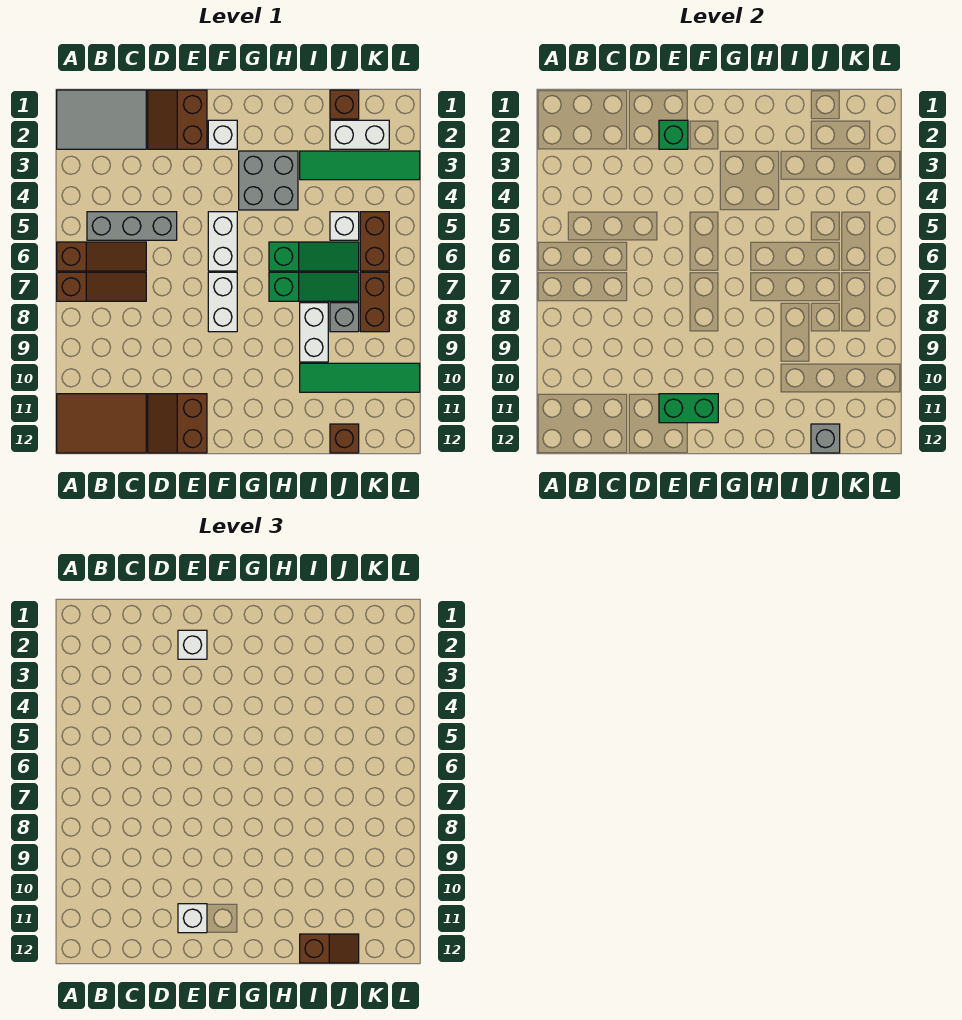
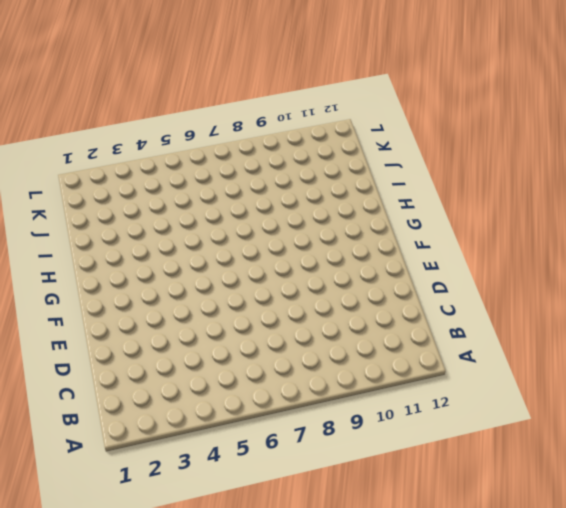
none -> grey 2x3 tile [57,90,146,149]
none -> brown 1x3 slope [57,242,146,271]
none -> brown 1x3 slope [57,272,146,301]

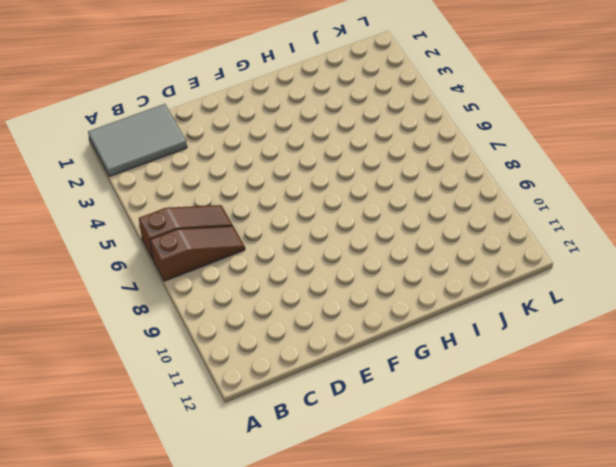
none -> brown 2x3 tile [57,394,146,453]
none -> grey 1x3 brick [87,212,177,240]
none -> brown 2x2 slope [148,90,207,149]

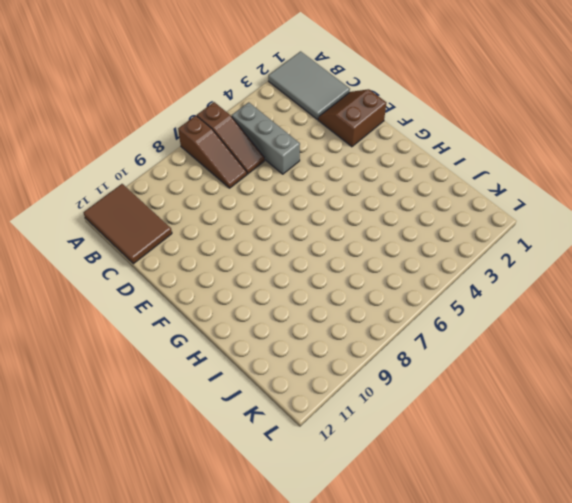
none -> brown 2x2 slope [148,394,207,453]
none -> white 1x1 brick [208,120,237,149]
none -> white 1x2 brick [208,212,237,271]

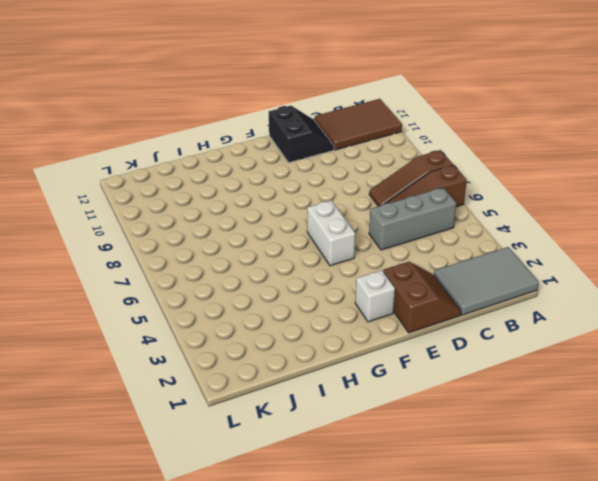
black 2x2 slope [269,106,334,163] -> brown 2x2 slope [148,394,207,453]
none -> white 1x2 brick [208,272,237,332]
none -> grey 2x2 brick [239,151,298,210]
none -> green 1x3 slope [269,242,359,271]

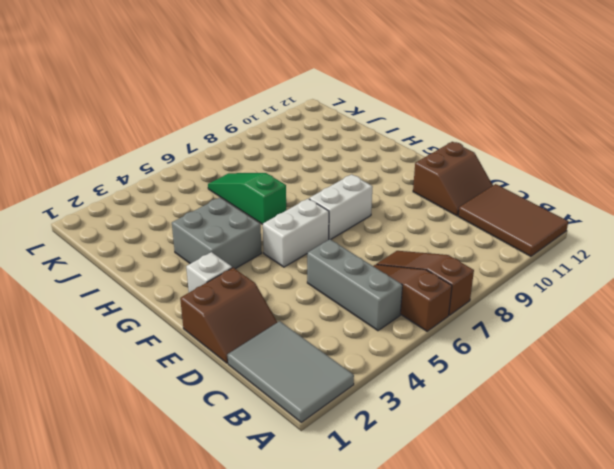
none -> green 1x3 slope [269,272,359,301]
none -> green 1x4 tile [300,151,420,180]
none -> white 1x2 brick [300,303,328,362]

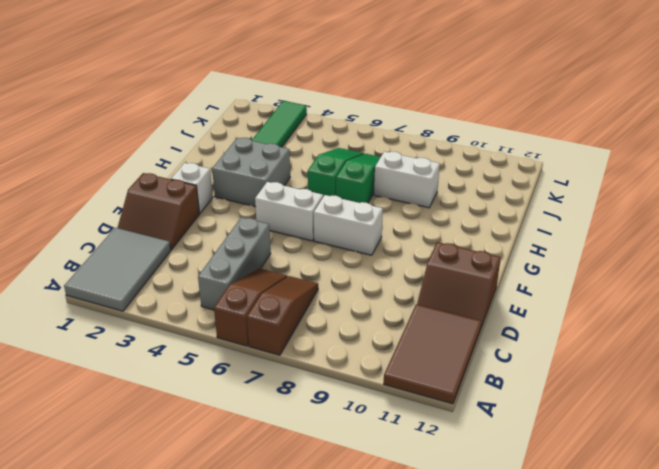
none -> green 1x4 tile [300,363,420,392]
none -> brown 1x1 brick [330,90,359,119]
none -> white 1x2 brick [330,120,389,149]

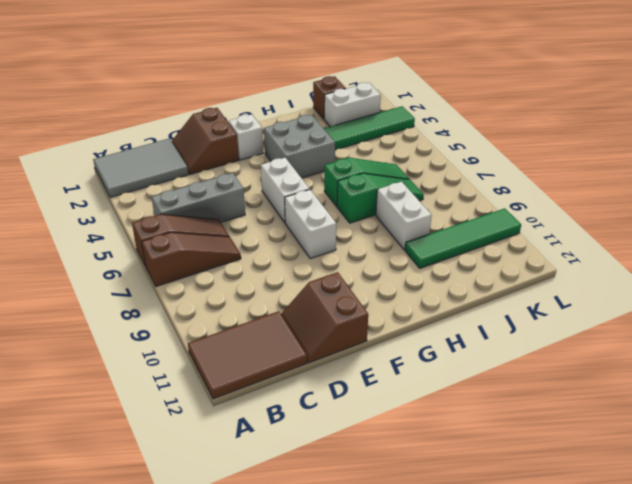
none -> white 1x1 brick [330,212,359,240]
none -> grey 1x1 brick [330,303,359,332]
none -> brown 1x1 brick [330,424,359,453]

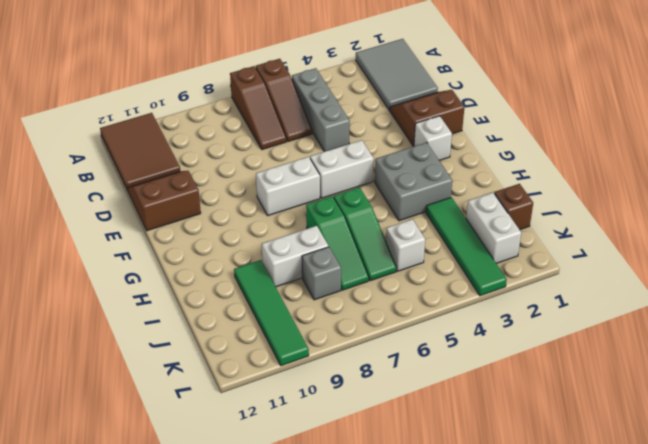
none -> brown 1x1 brick [330,424,359,453]
none -> brown 1x2 brick [360,212,389,271]
none -> brown 1x2 brick [360,272,389,332]

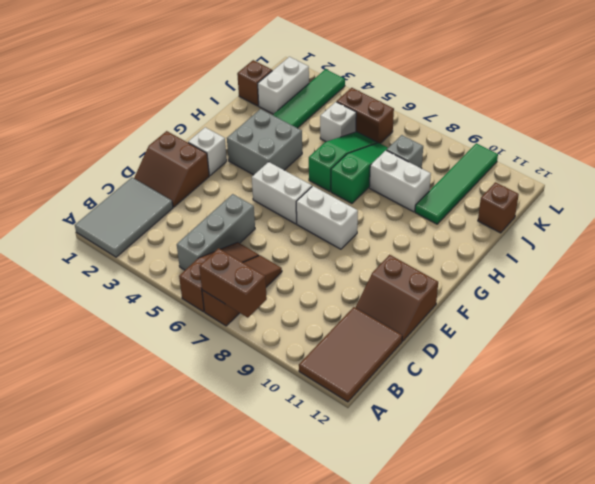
brown 1x2 brick [199,248,267,318] -> brown 1x2 brick moved to [360,272,389,332]
none -> green 1x1 brick [659,120,688,149]
none -> green 1x2 brick [659,394,718,423]
none -> grey 1x1 brick [811,424,840,453]

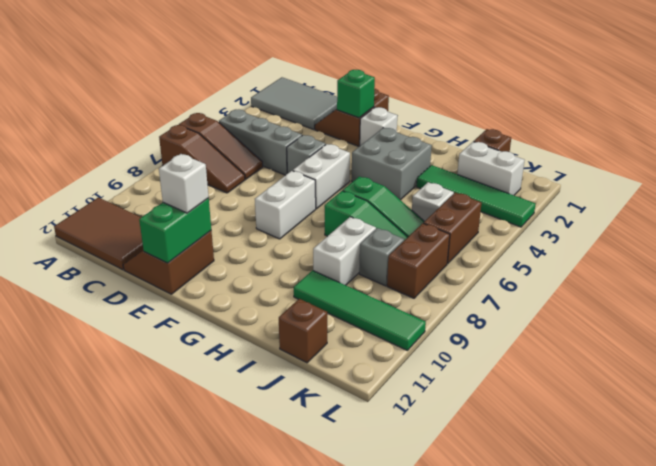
grey 1x1 brick [287,135,326,173] -> grey 1x1 brick moved to [811,424,840,453]
green 1x2 brick [139,198,211,263] -> green 1x2 brick turned to [659,394,718,423]
none -> white 1x1 brick [178,630,207,659]
none -> brown 1x2 slope [300,934,359,963]

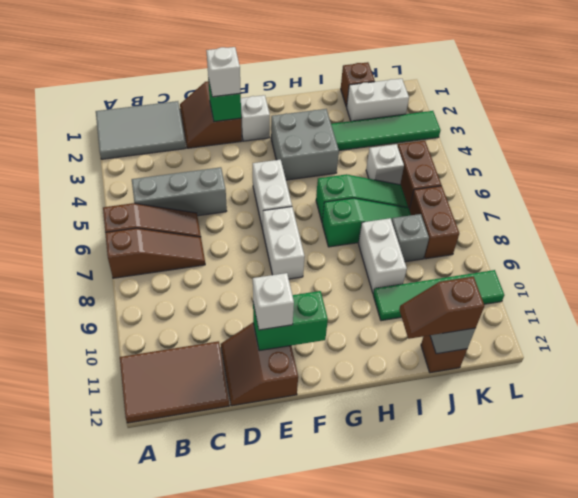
brown 1x2 slope [399,277,484,339] -> brown 1x2 slope turned to [300,934,359,963]

